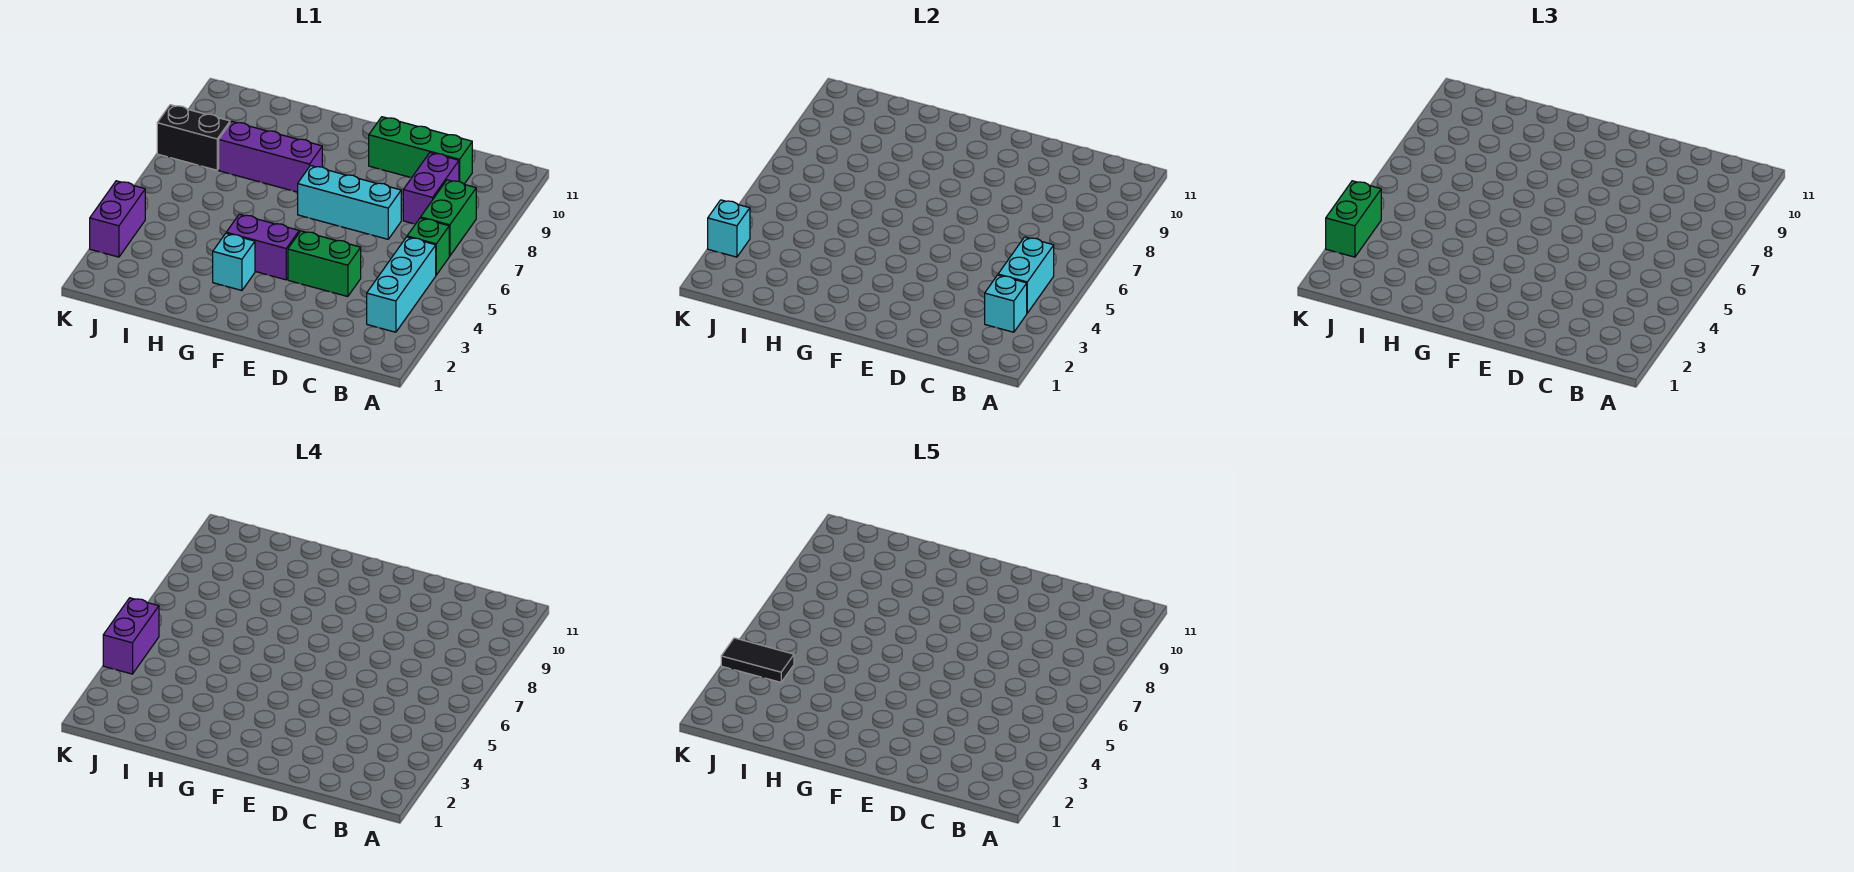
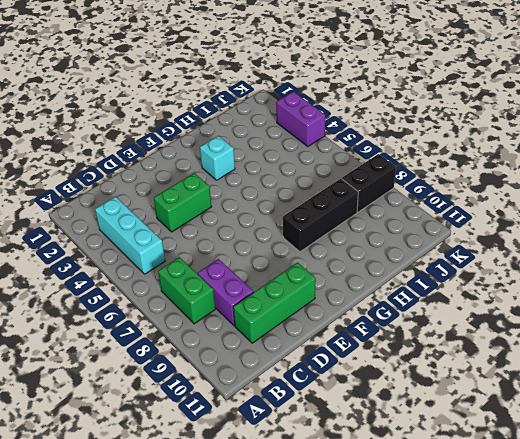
black 1x3 brick [283,179,358,252] -> purple 1x3 brick [219,122,322,192]
none -> green 1x1 brick [407,218,449,275]
none -> cyan 1x3 brick [298,166,401,239]
none -> purple 1x2 brick [226,214,299,280]

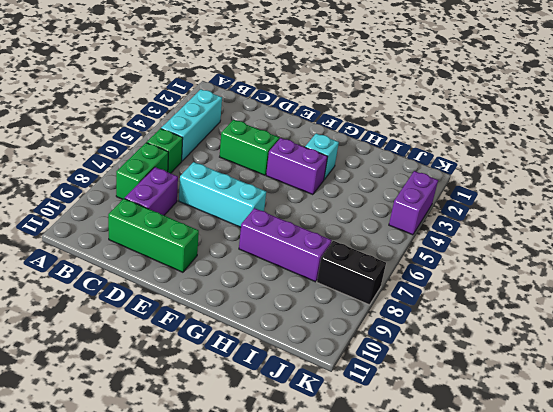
none -> cyan 1x1 brick [985,275,1027,332]
none -> cyan 1x2 brick [998,237,1054,313]
none -> cyan 1x1 brick [708,200,750,257]

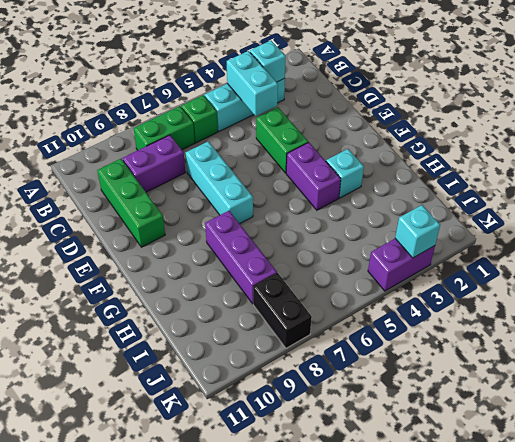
cyan 1x2 brick [227,51,278,116] -> cyan 1x2 brick turned to [998,237,1054,313]
none -> green 1x2 brick [1326,181,1381,257]
none -> purple 1x2 brick [103,598,159,674]
none -> black 1x2 tile [721,638,794,682]

